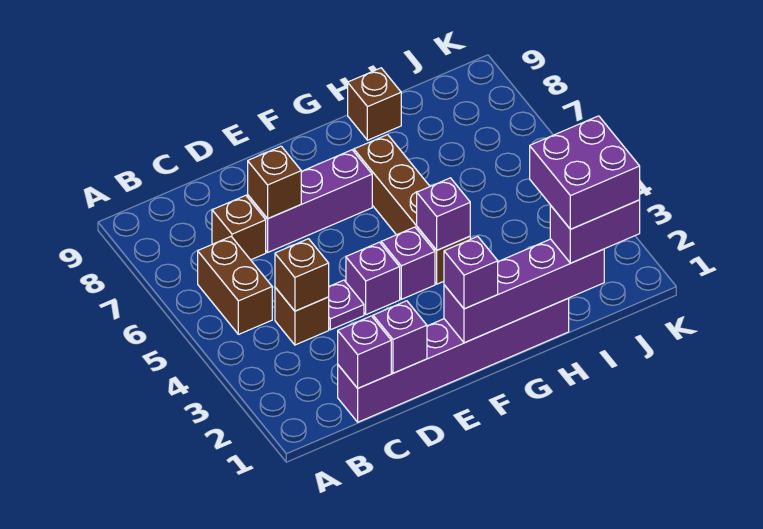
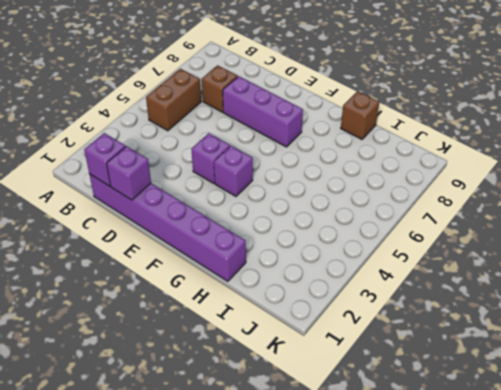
none -> brown 1x1 brick [275,288,329,345]
none -> purple 1x1 plate [329,280,364,330]
none -> brown 1x4 brick [354,135,470,284]

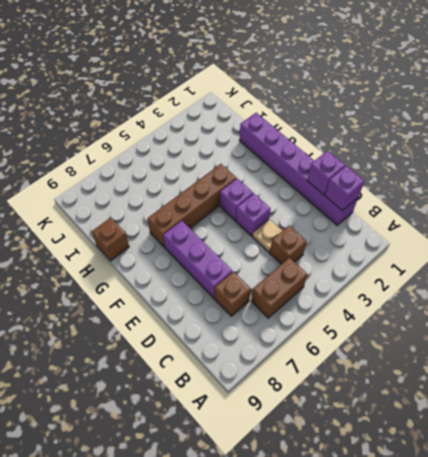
tan 1x1 plate [253,220,282,252] -> purple 1x1 plate [329,280,364,330]
none -> brown 1x1 brick [275,239,329,311]
none -> brown 1x1 brick [248,146,301,219]
none -> purple 1x4 brick [444,239,604,343]

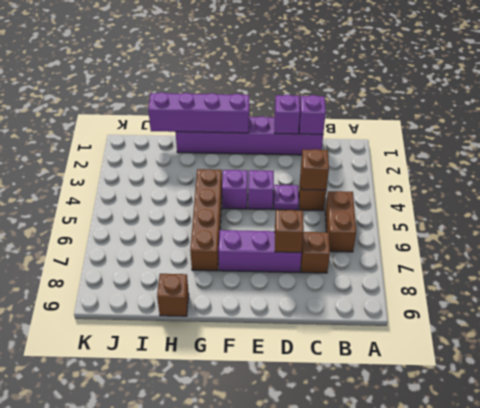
none -> purple 1x1 brick [417,178,470,250]
none -> purple 1x1 brick [444,236,498,309]
none -> purple 1x2 brick [550,200,640,263]

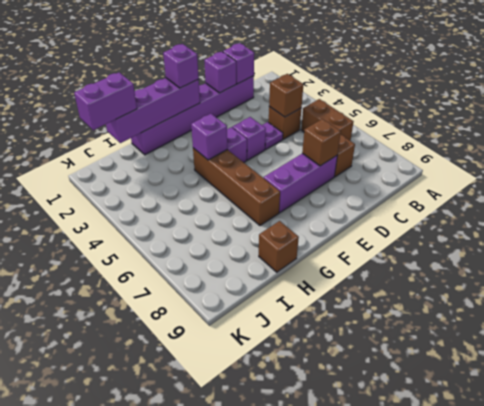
none -> purple 2x2 brick [530,116,640,229]

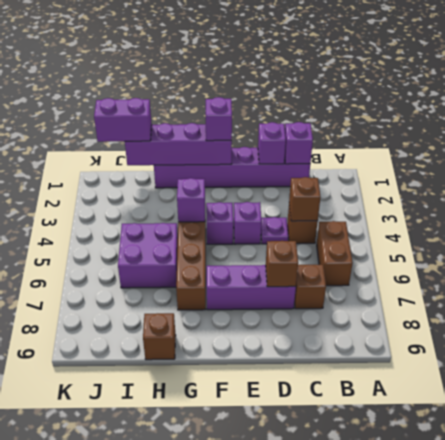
purple 2x2 brick [118,223,178,288] -> purple 2x2 brick moved to [530,116,640,229]

